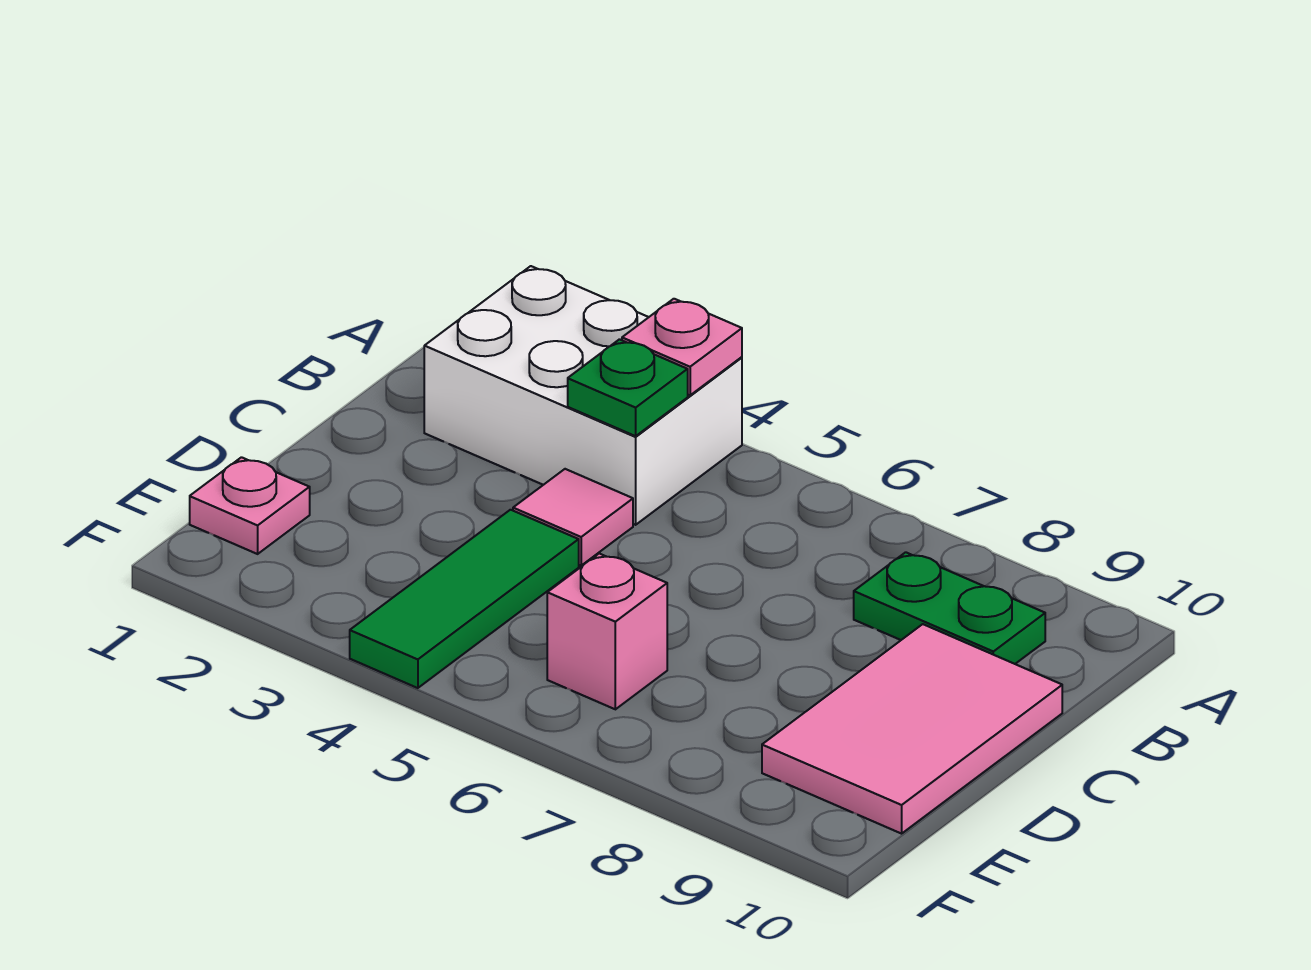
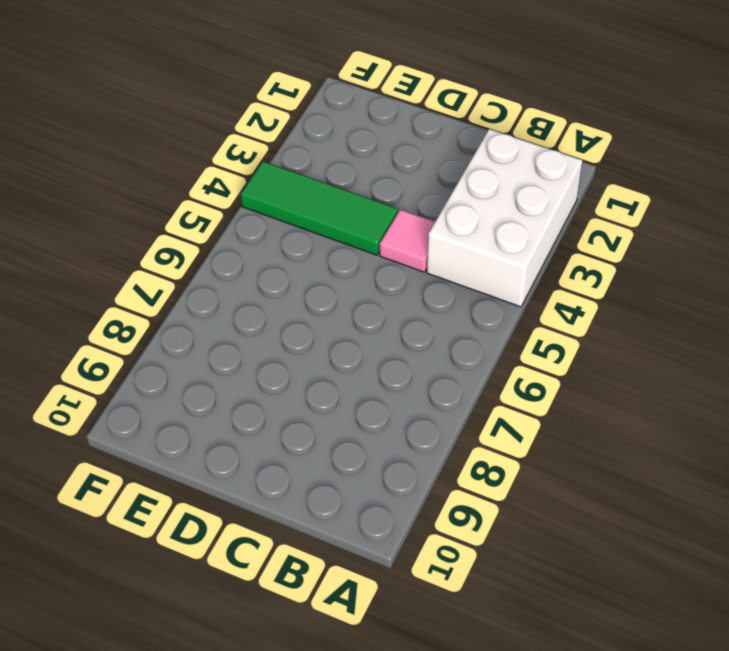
none -> green 1x2 plate [854,552,1045,664]
none -> pink 2x3 tile [762,624,1062,834]

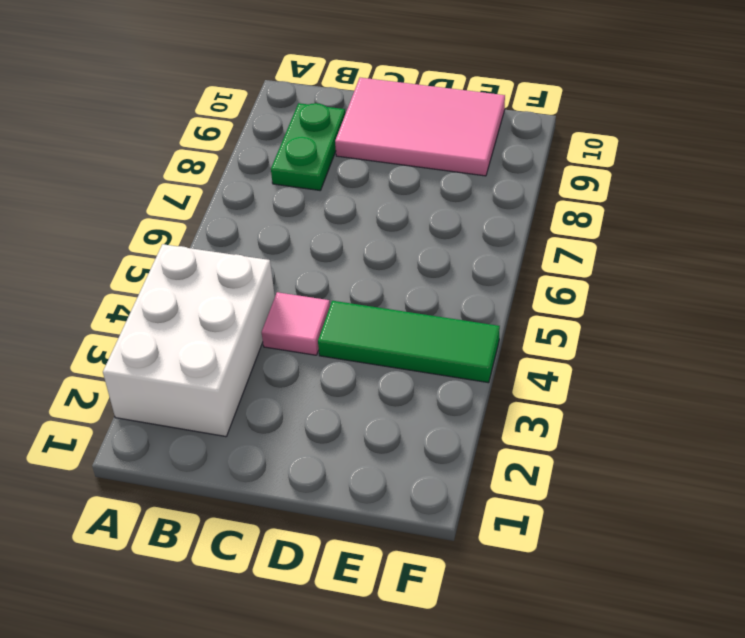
none -> pink 1x1 plate [190,457,310,554]
none -> pink 1x1 brick [547,554,667,709]

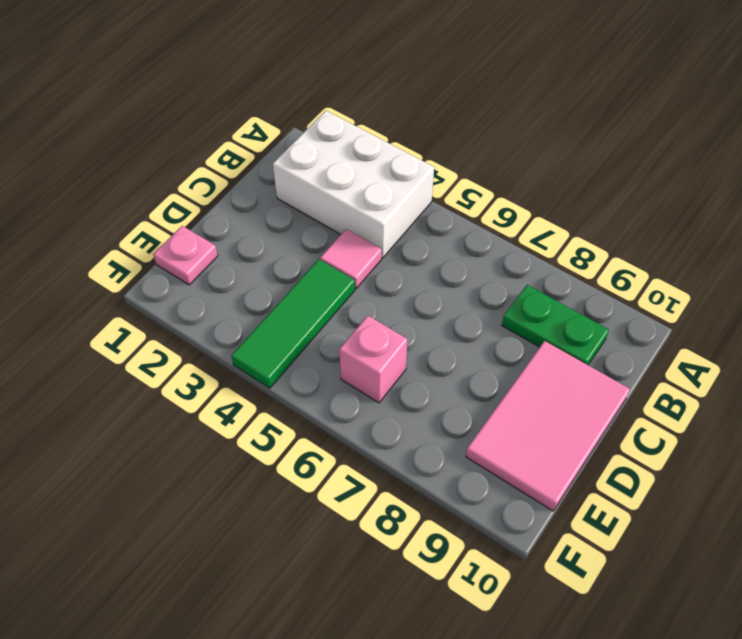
none -> pink 1x1 plate [622,299,742,395]
none -> green 1x1 plate [568,339,688,436]

